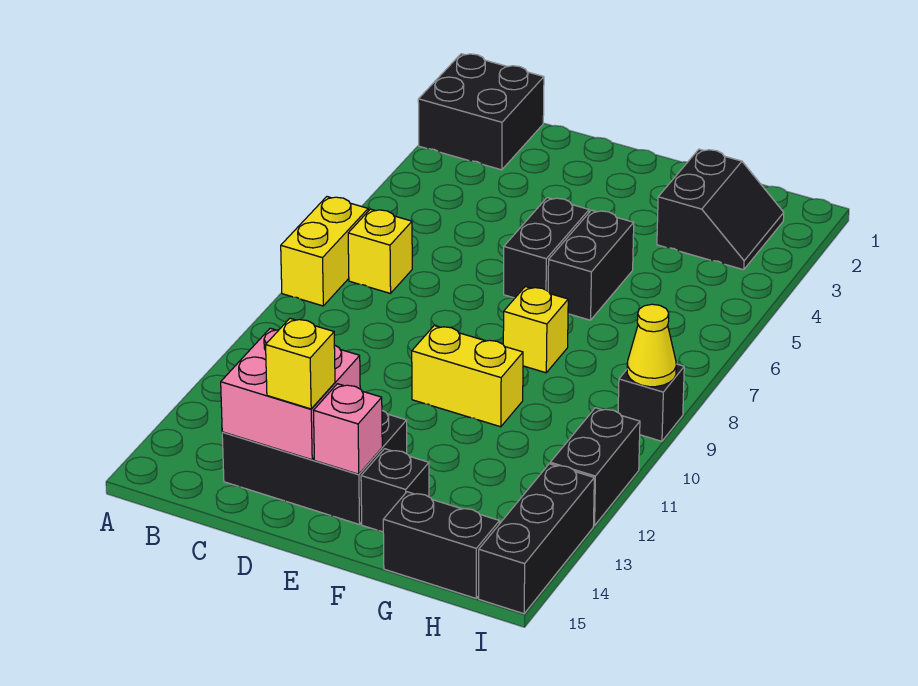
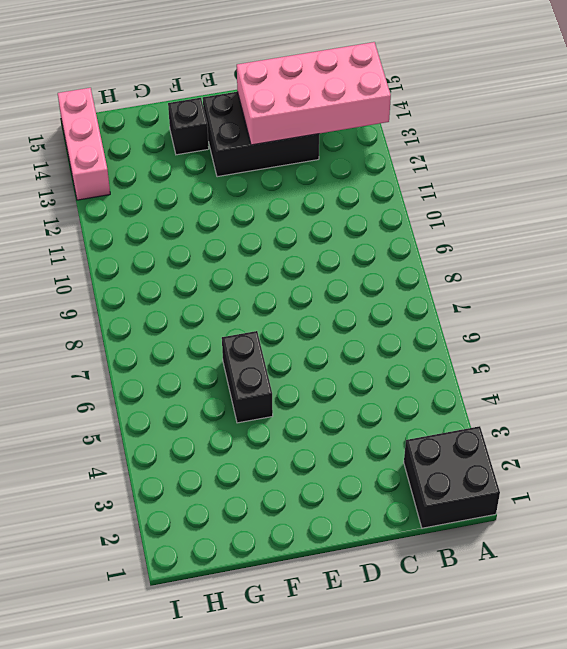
pink 2x4 brick [237,42,391,145] -> pink 2x2 brick [221,328,360,460]
pink 1x3 brick [58,88,110,200] -> black 1x3 brick [479,464,594,614]
none -> yellow 1x2 brick [281,197,368,306]
none -> yellow 1x1 brick [348,209,412,293]
none -> black 1x2 brick [504,198,589,298]

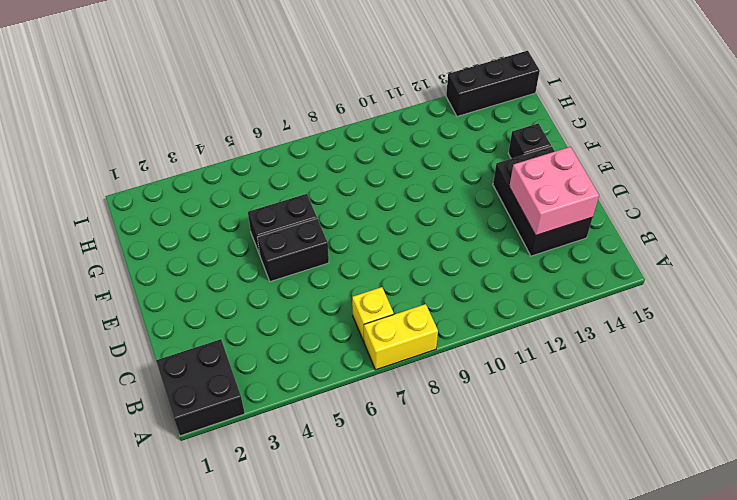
none -> yellow 1x2 brick [412,326,523,427]
none -> yellow 1x1 brick [503,287,568,373]
none -> black 2x2 slope [657,149,784,270]

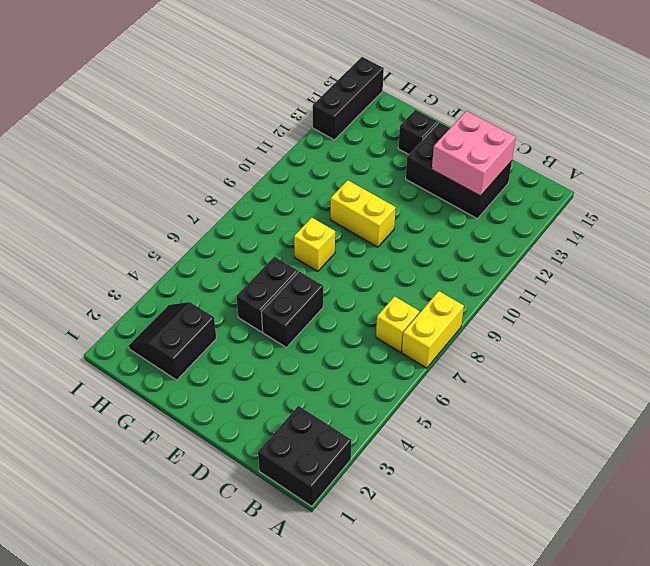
none -> black 1x2 brick [383,492,500,598]
none -> black 1x1 brick [618,364,684,441]
none -> black 1x2 brick [550,408,640,526]

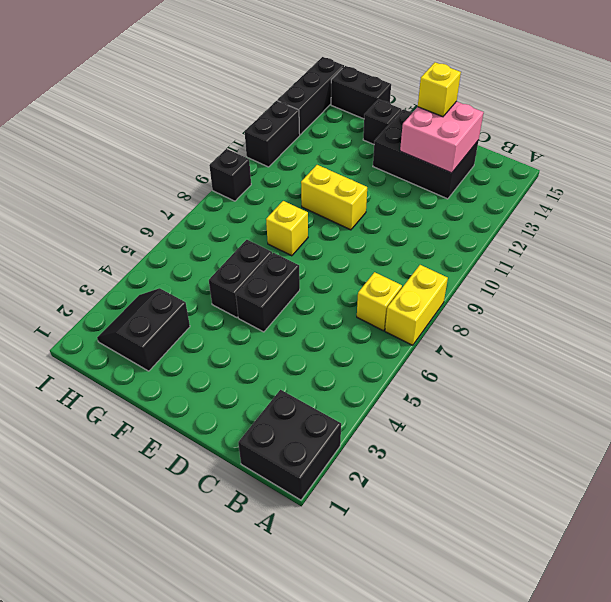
none -> pink 1x1 brick [314,384,382,474]
none -> yellow 1x1 cone [627,304,676,387]

